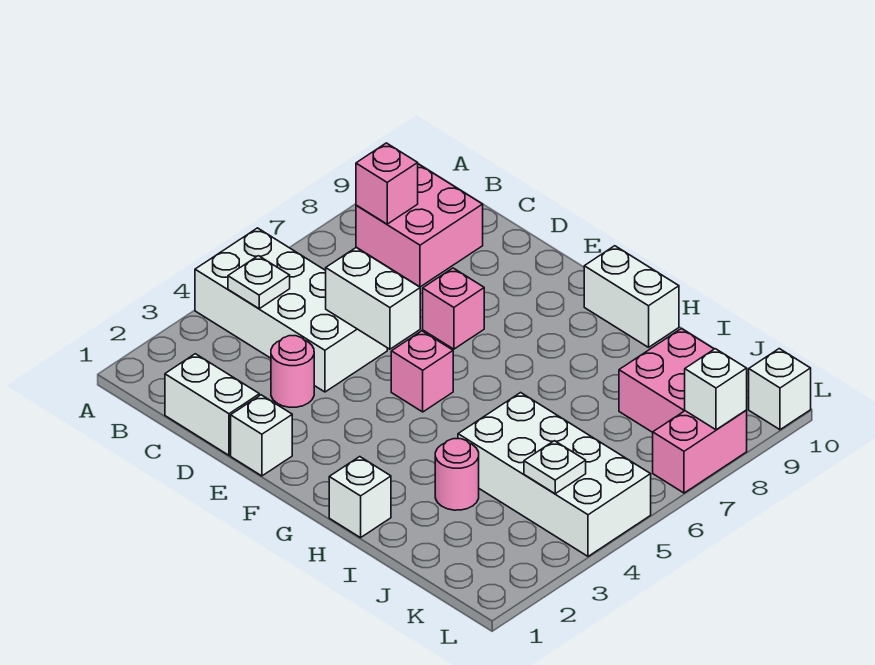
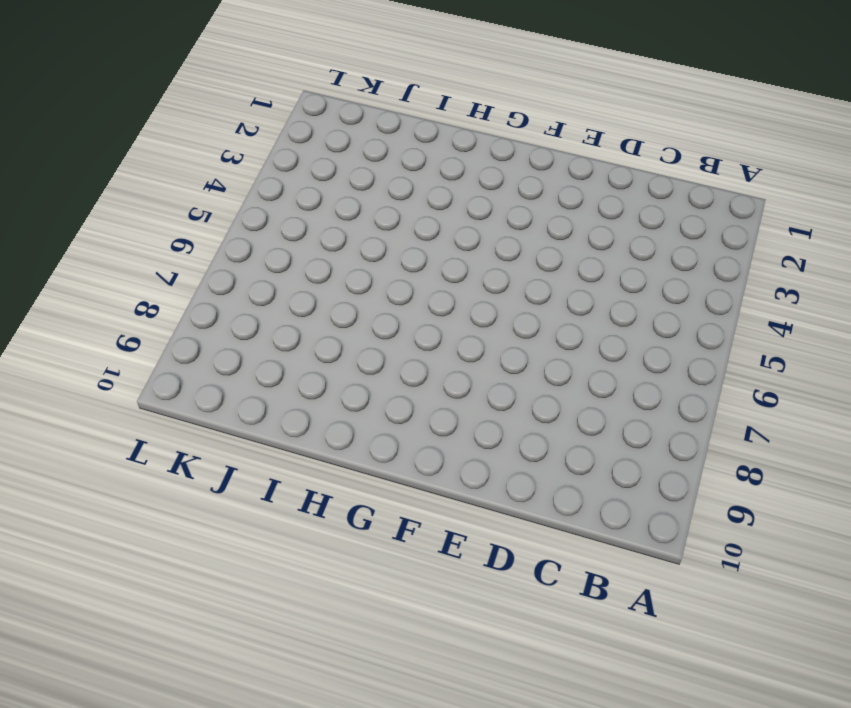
none -> white 2x4 brick [195,228,387,392]
none -> pink 2x2 brick [356,164,483,287]
none -> white 1x2 brick [165,354,259,455]

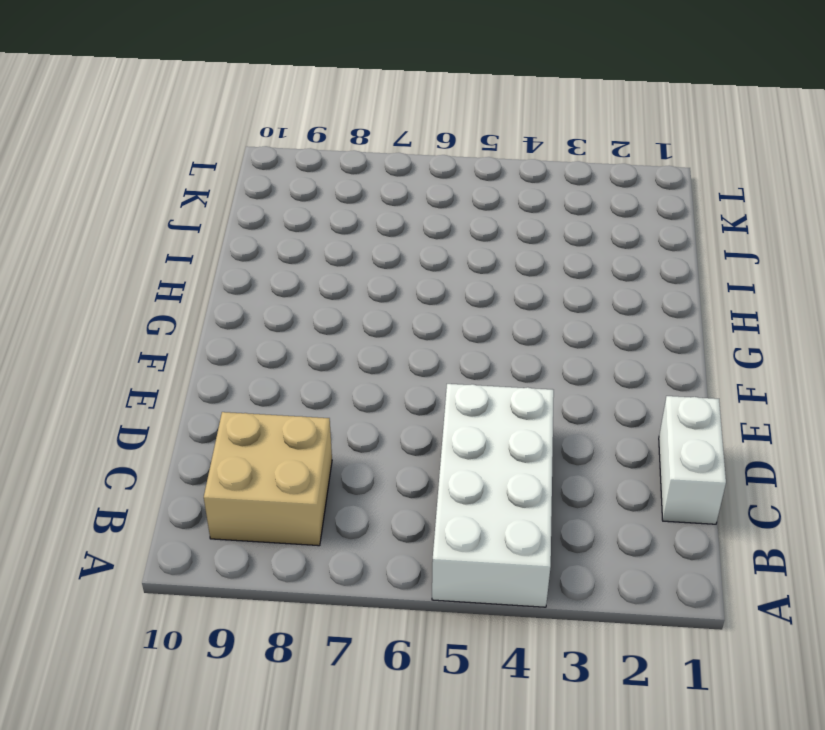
tan 2x2 brick [204,412,332,546] -> pink 2x2 brick [356,164,483,287]
none -> pink 1x1 round brick [271,336,314,407]
none -> white 1x1 brick [231,395,292,476]
none -> pink 1x1 brick [423,268,484,349]

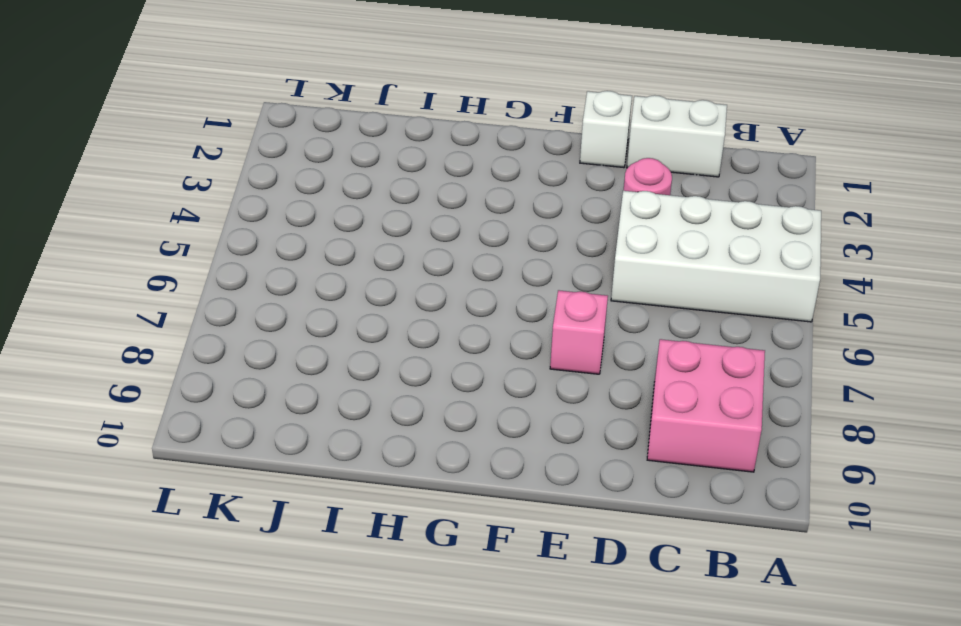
none -> pink 1x1 brick [391,331,453,412]
none -> white 1x2 brick [584,246,679,347]
none -> white 1x1 brick [329,457,391,538]

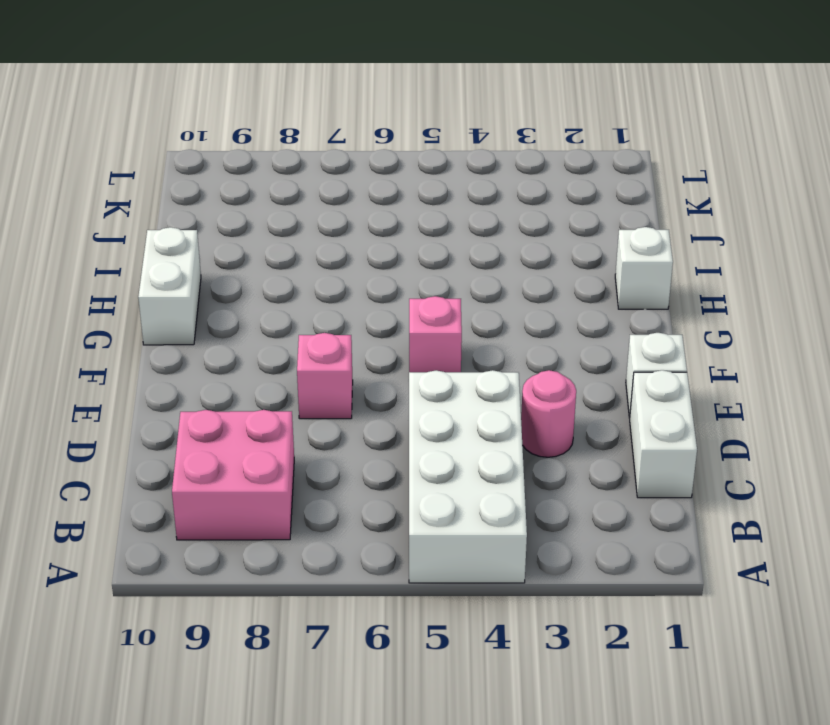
none -> pink 1x1 round brick [435,439,479,510]
none -> white 2x4 brick [458,393,651,556]
none -> pink 2x2 brick [619,328,714,432]

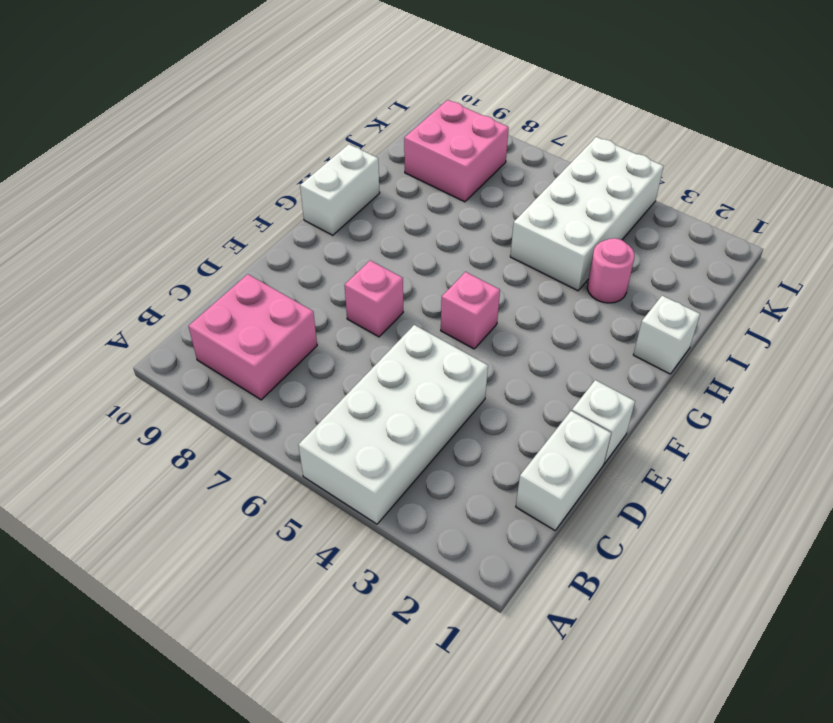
none -> pink 1x1 round brick [271,336,314,407]
none -> pink 1x2 brick [653,411,747,493]
none -> white 1x1 brick [749,349,811,430]

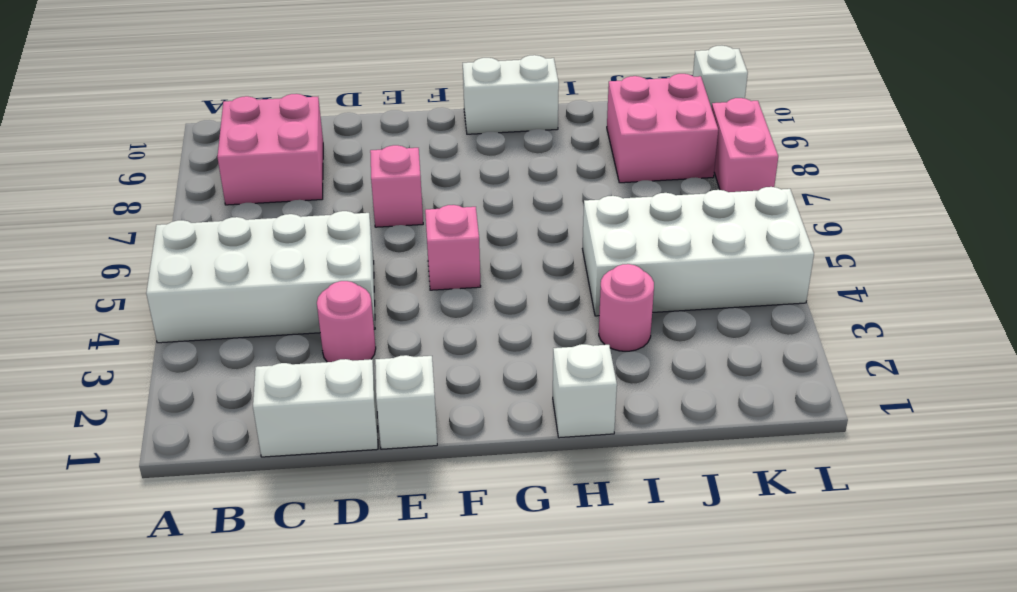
none -> white 1x1 plate [228,256,290,309]
none -> pink 1x1 brick [356,143,418,224]
none -> white 1x2 brick [326,248,420,349]

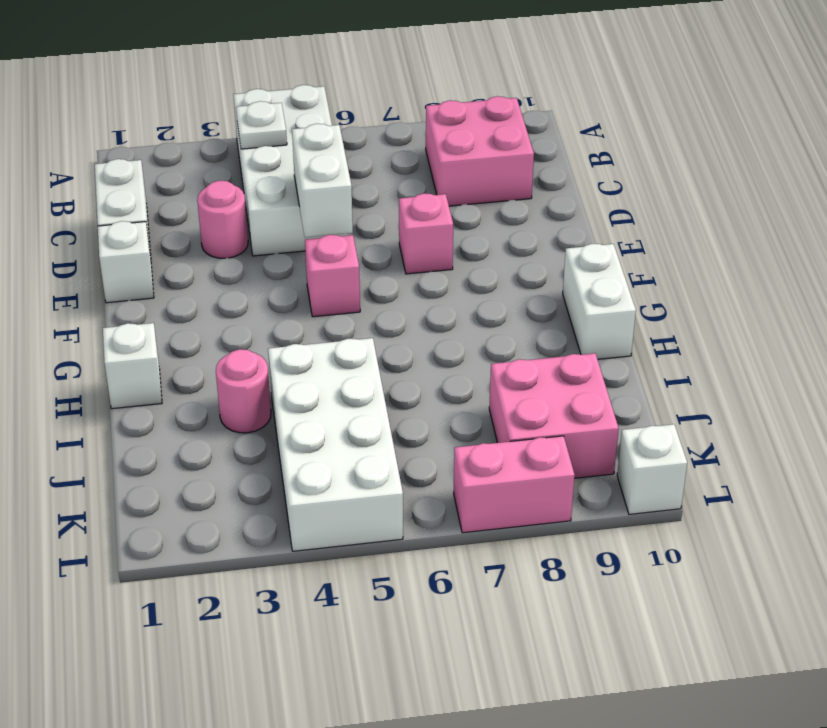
none -> pink 1x1 brick [356,143,418,224]
none -> white 1x1 plate [524,441,586,494]
none -> white 1x1 brick [685,349,747,430]

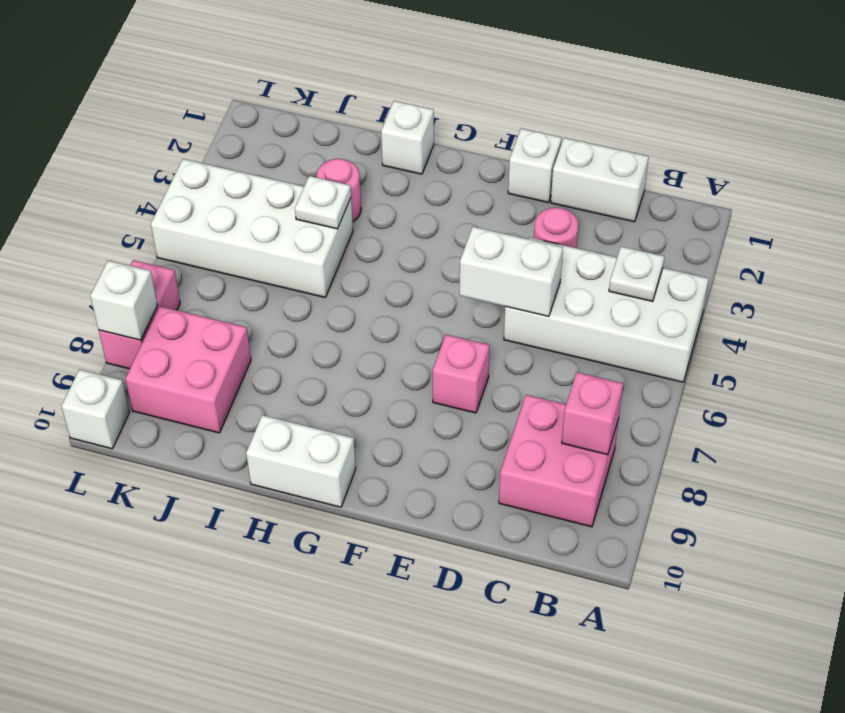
white 1x1 plate [295,176,351,229] -> white 1x1 plate moved to [524,441,586,494]
none -> pink 1x1 brick [391,331,453,412]

